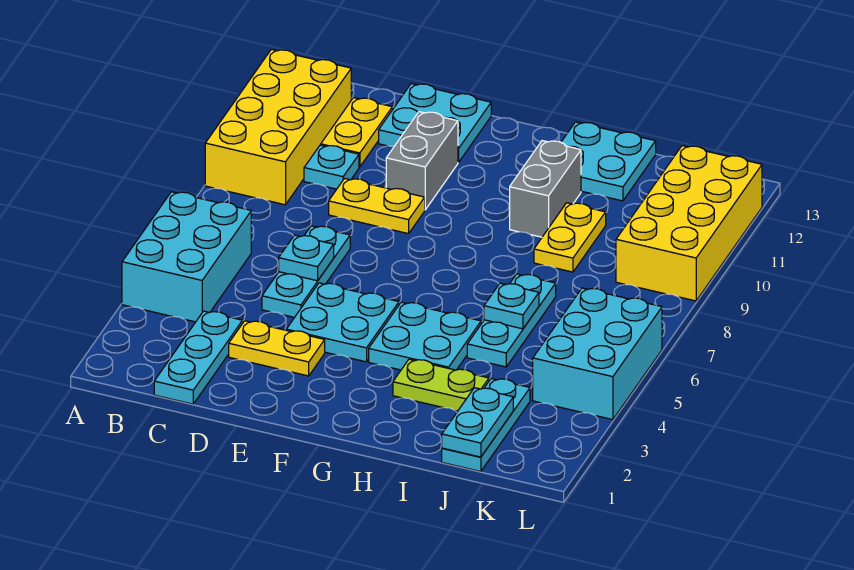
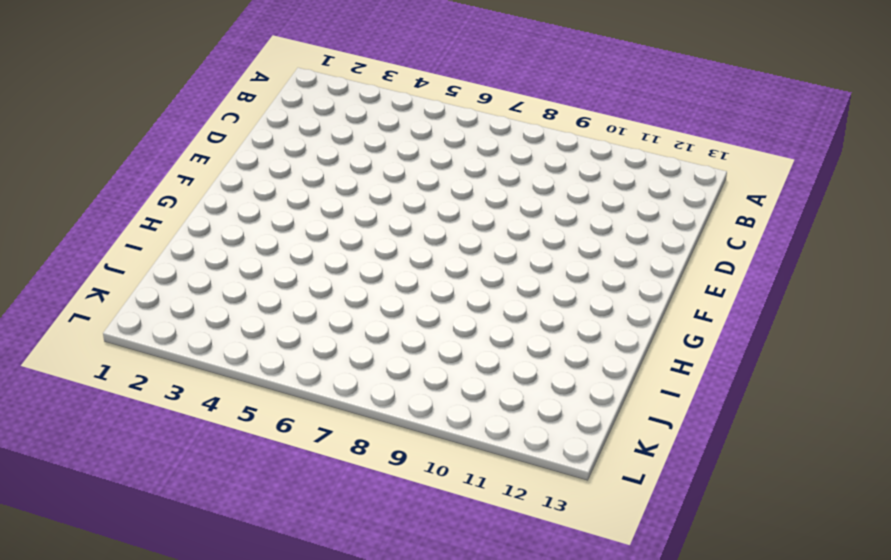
none -> cyan 2x3 brick [122,192,251,322]
none -> yellow 2x4 brick [205,49,351,205]
none -> cyan 1x3 plate [154,311,243,404]

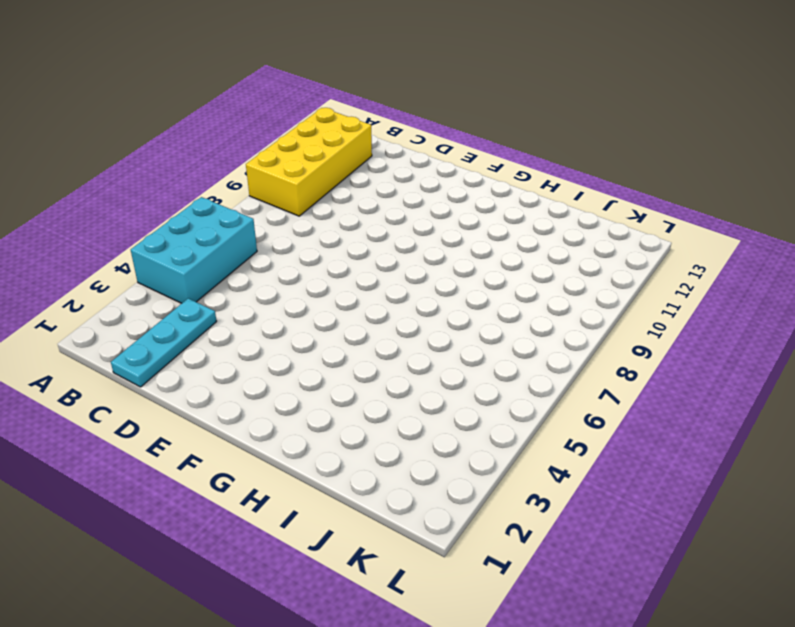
none -> cyan 1x1 plate [304,145,359,189]
none -> yellow 1x2 plate [321,98,392,167]
none -> yellow 1x2 plate [229,321,325,376]

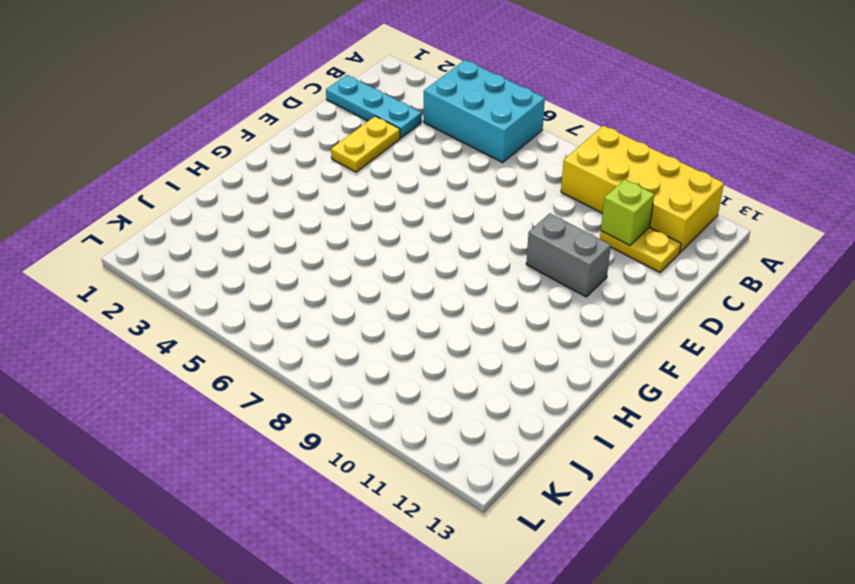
lime 1x1 brick [601,179,654,245] -> none
none -> cyan 1x1 plate [304,145,359,189]
none -> cyan 1x3 plate [262,226,350,317]
none -> yellow 1x2 plate [329,178,425,234]

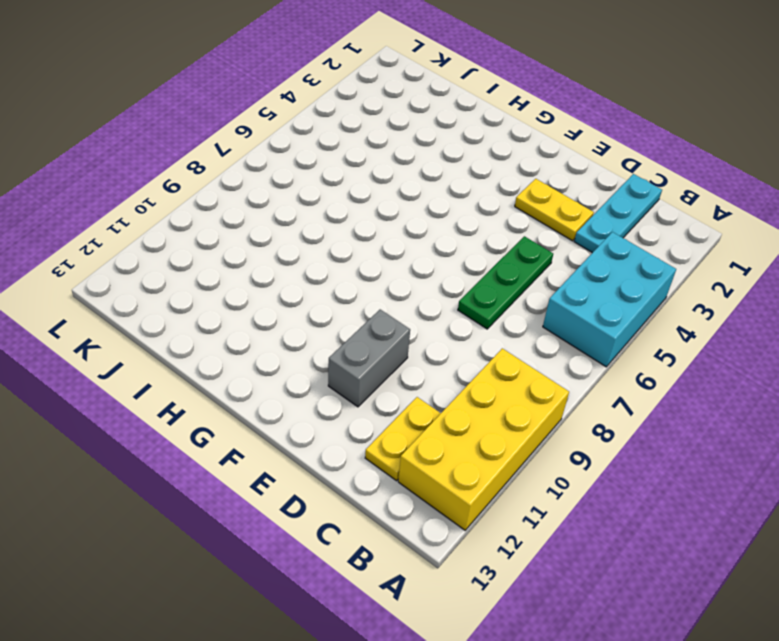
green 1x3 plate [458,236,553,329] -> cyan 1x3 plate [262,226,350,317]
none -> cyan 1x1 plate [304,145,359,189]
none -> yellow 1x2 plate [329,178,425,234]
none -> cyan 2x2 plate [379,84,491,162]

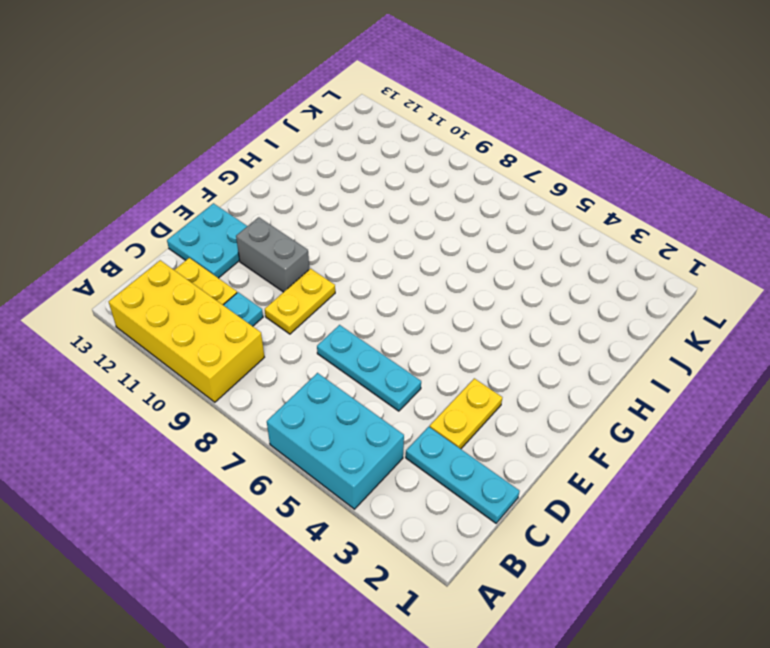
none -> cyan 2x2 plate [286,283,399,362]
none -> cyan 2x2 plate [369,302,481,370]
none -> lime 1x2 plate [393,359,489,411]

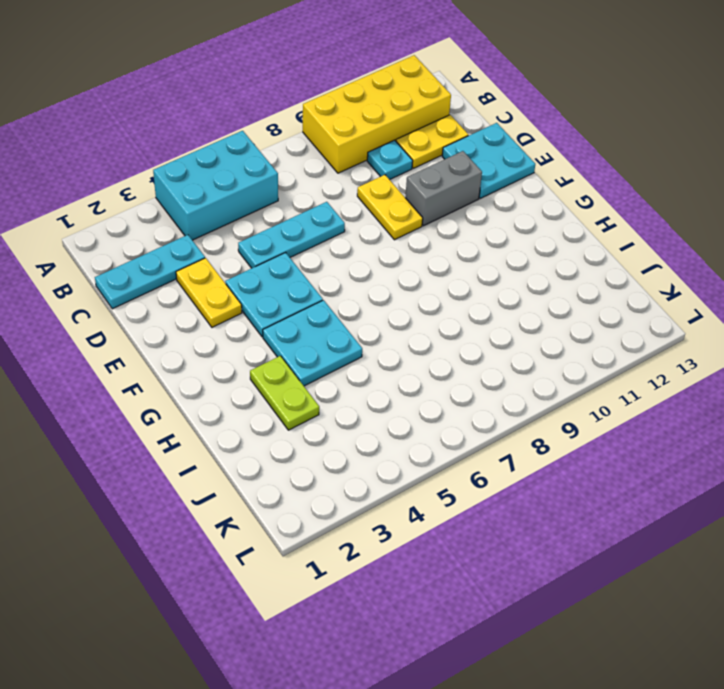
none -> grey 1x2 brick [510,141,581,237]
none -> cyan 2x2 plate [561,122,656,201]
none -> cyan 1x3 plate [467,274,556,367]

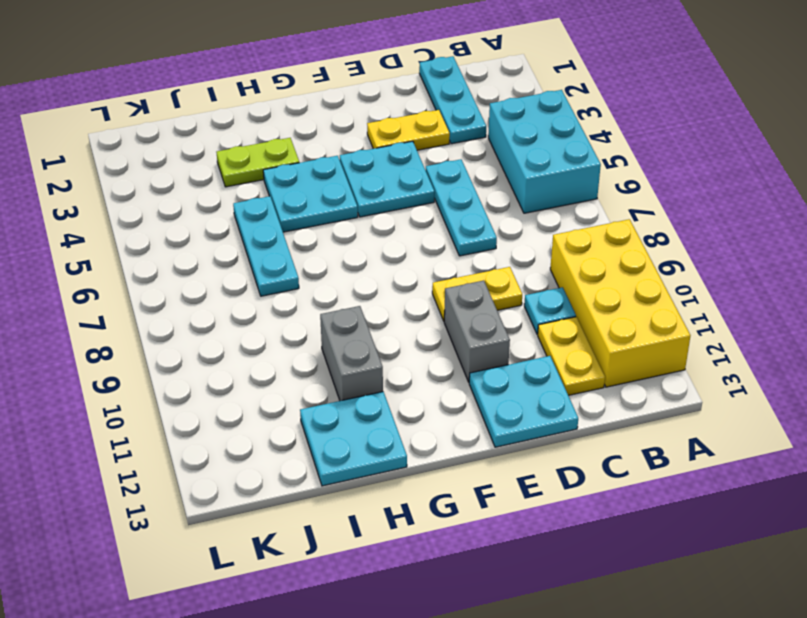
none -> yellow 1x2 plate [534,203,606,272]
none -> cyan 1x3 plate [442,379,530,472]
none -> cyan 2x3 brick [533,288,662,420]

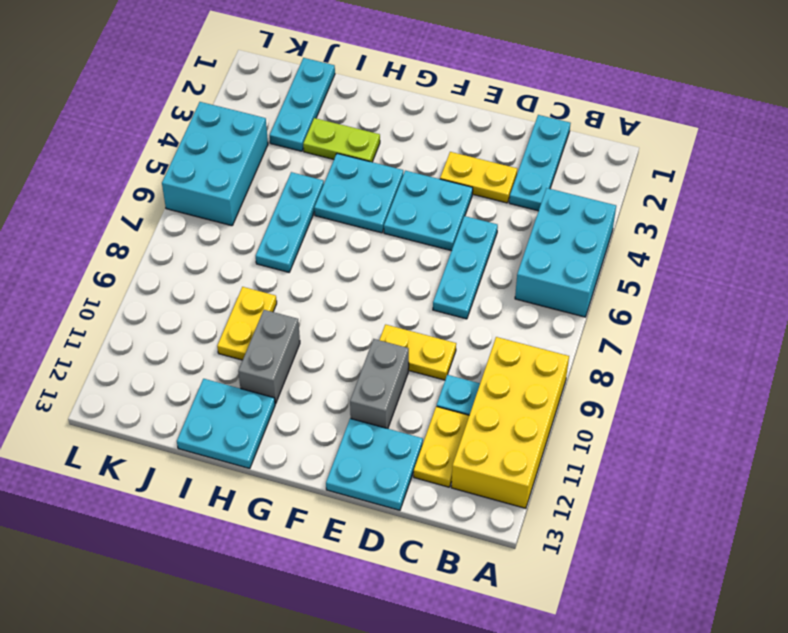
none -> yellow 2x4 brick [616,146,762,301]
none -> cyan 1x1 plate [279,235,334,281]
none -> cyan 1x1 plate [484,283,539,329]

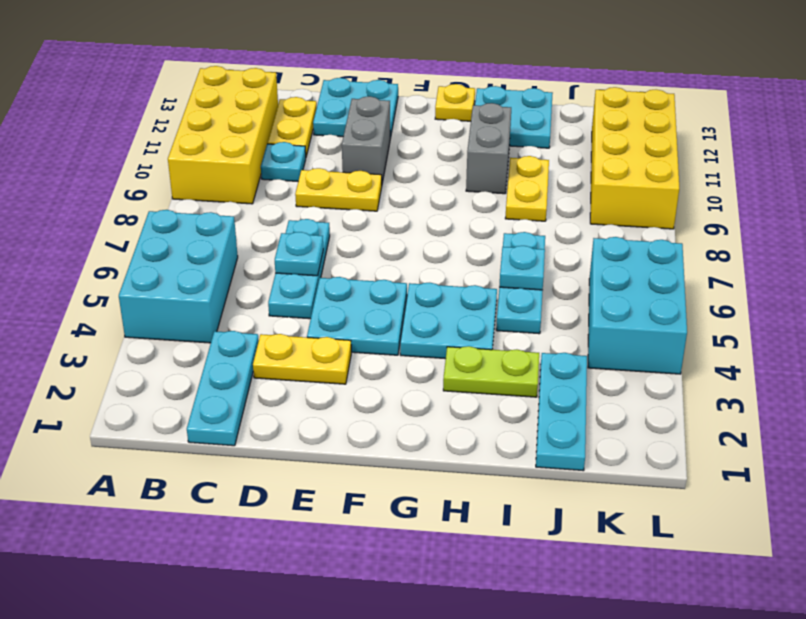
yellow 1x1 plate [435,84,475,121] -> none
none -> cyan 1x2 plate [442,388,513,457]

